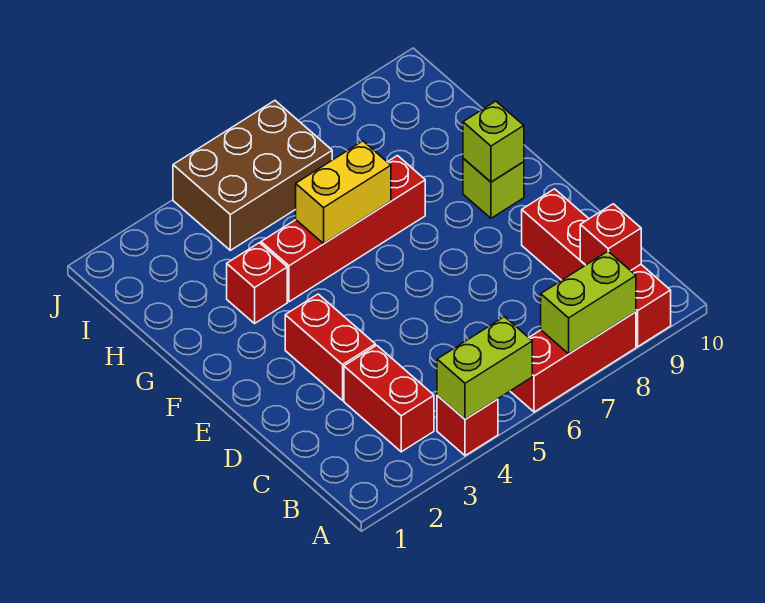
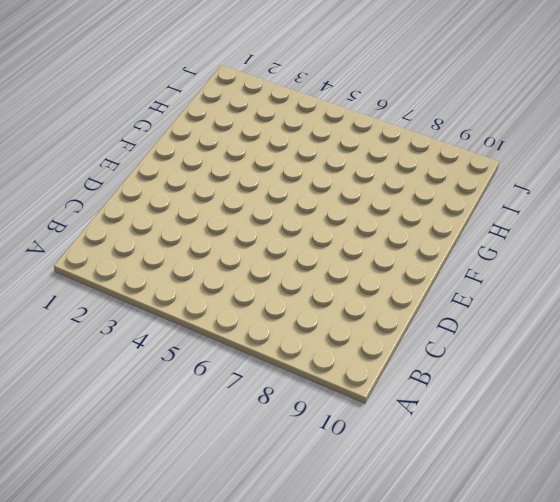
none -> red 1x1 brick [437,396,498,456]
none -> red 1x3 brick [510,312,636,412]
none -> red 1x4 brick [522,189,671,346]

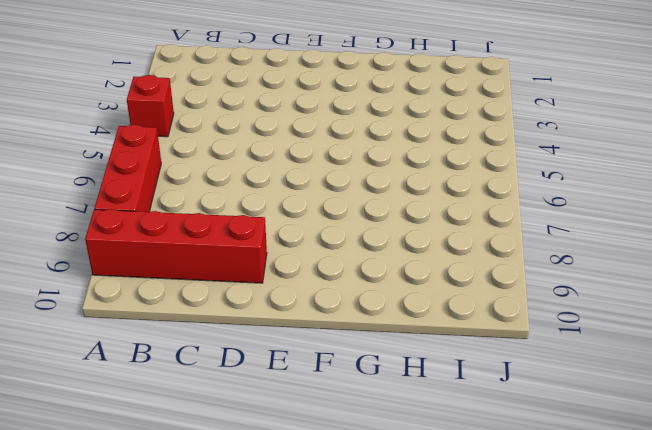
none -> red 1x2 brick [344,345,434,452]
none -> red 1x2 brick [285,294,375,400]
none -> lime 1x1 brick [463,158,524,218]

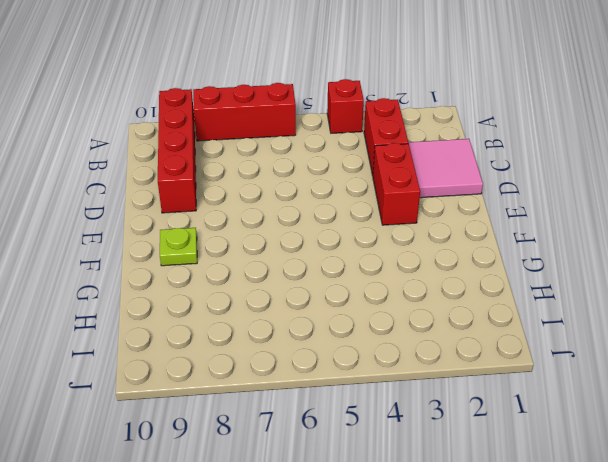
pink 2x2 tile [408,139,483,198] -> none
lime 1x1 plate [160,228,197,266] -> lime 1x1 brick [463,158,524,218]
none -> red 1x1 brick [227,243,287,323]
none -> red 1x4 brick [261,156,425,302]
none -> brown 2x3 brick [173,101,332,250]

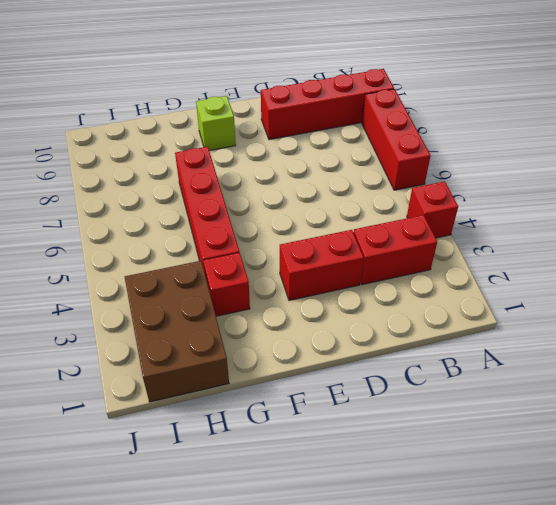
brown 2x3 brick [125,261,229,402] -> brown 2x3 brick moved to [173,101,332,250]
none -> lime 1x2 brick [437,317,532,419]
none -> lime 1x2 brick [541,251,636,354]
none -> red 1x1 brick [580,204,641,271]

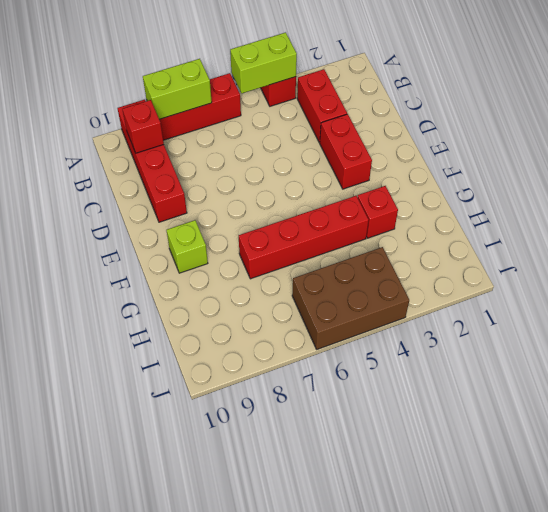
none -> lime 1x1 brick [463,101,524,182]
none -> yellow 1x2 brick [296,141,391,243]

